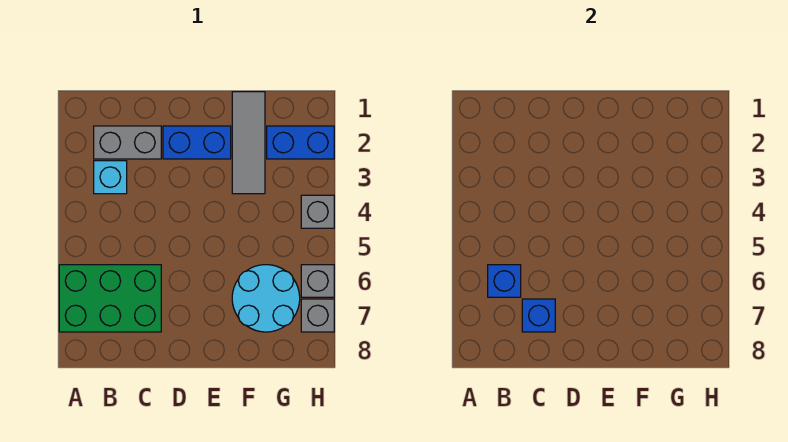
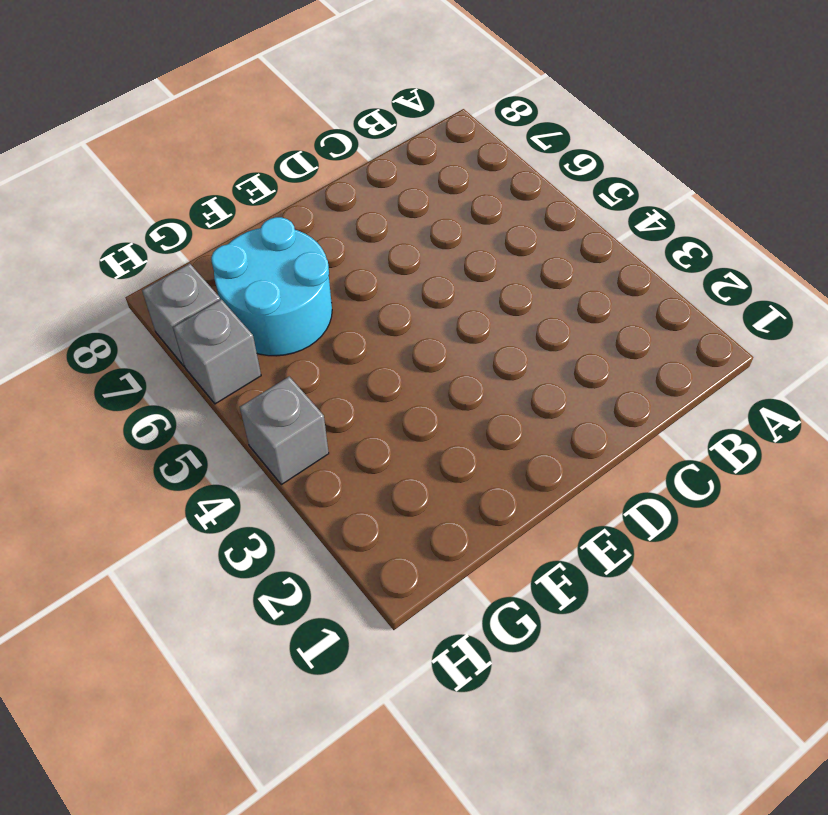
none -> green 2x3 brick [59,265,161,332]
none -> grey 1x2 brick [94,126,161,159]
none -> cyan 1x1 brick [94,161,127,194]

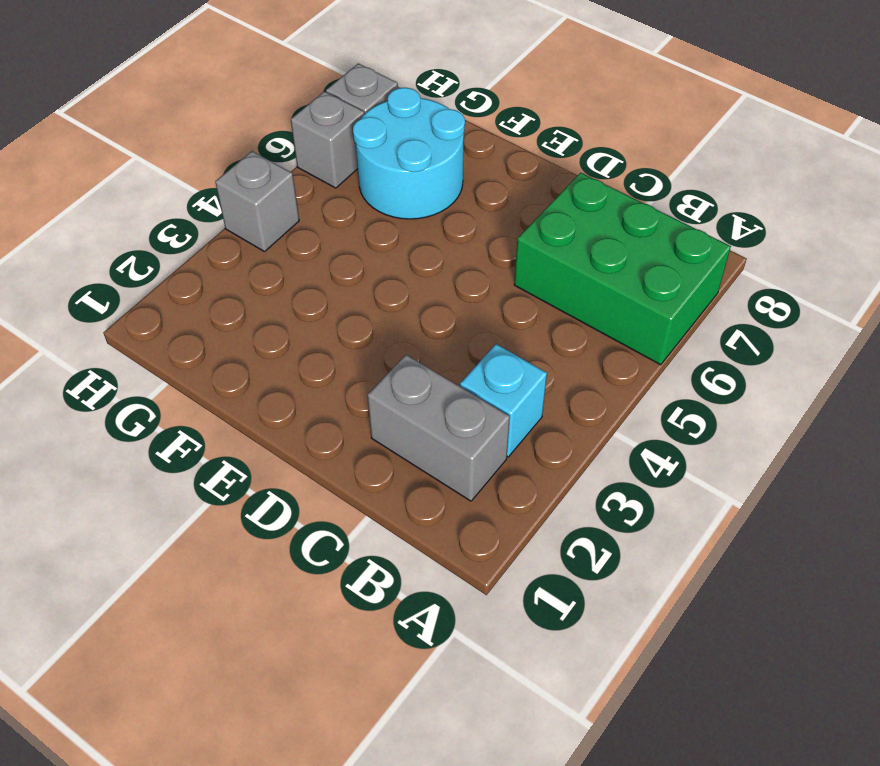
none -> blue 1x2 brick [163,126,231,159]
none -> grey 1x3 tile [232,92,265,194]
none -> blue 1x2 brick [267,126,334,159]

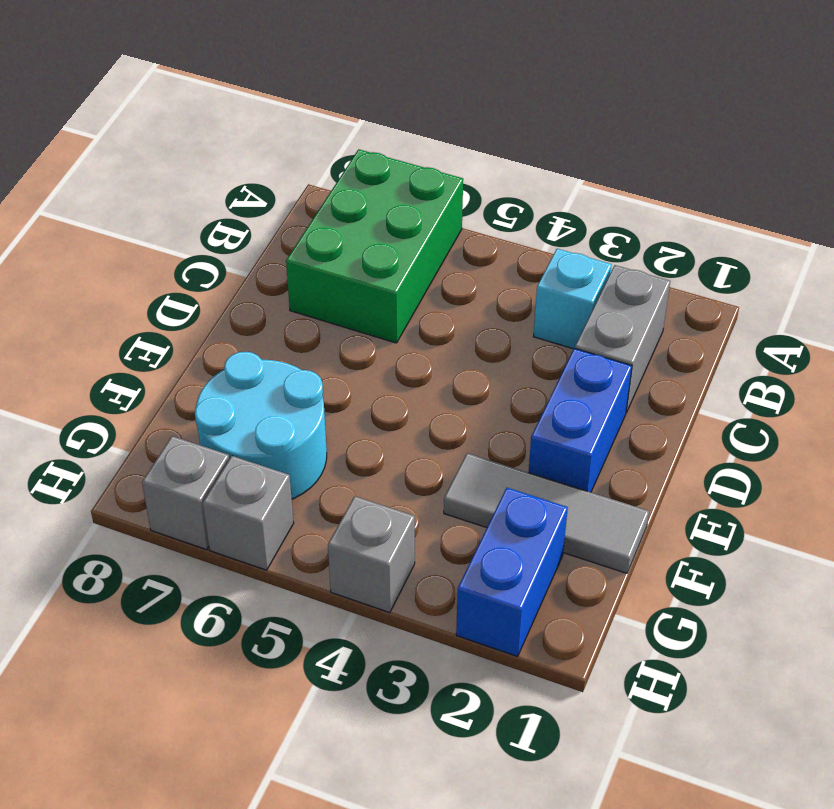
none -> blue 1x1 brick [488,265,521,297]
none -> blue 1x1 brick [522,299,555,332]

